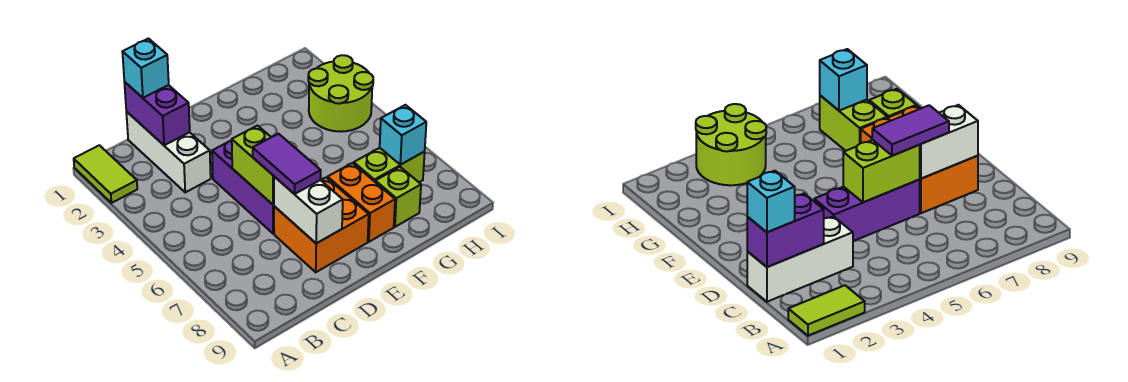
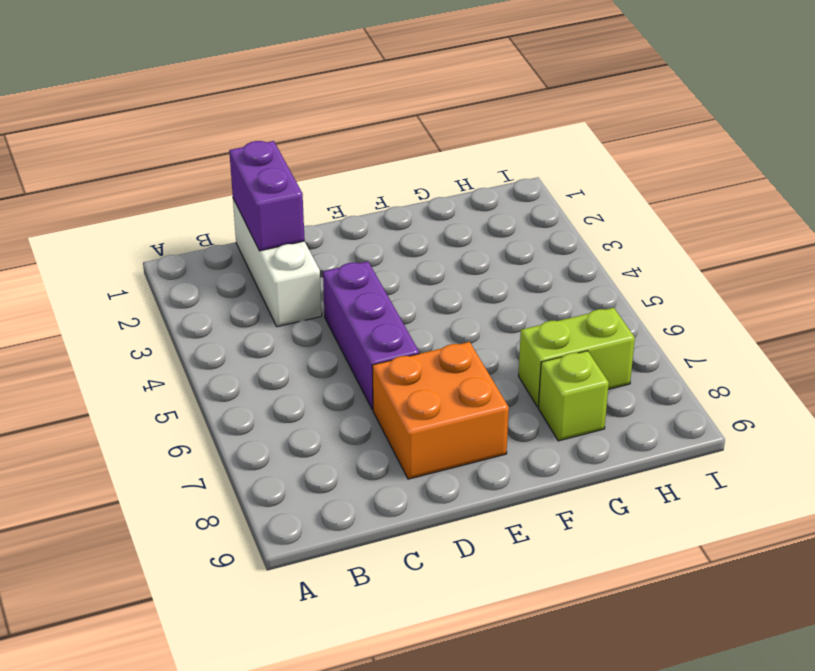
none -> lime 1x2 tile [74,145,137,203]
none -> orange 1x2 brick [328,163,395,242]
none -> lime 2x2 round brick [308,55,373,132]

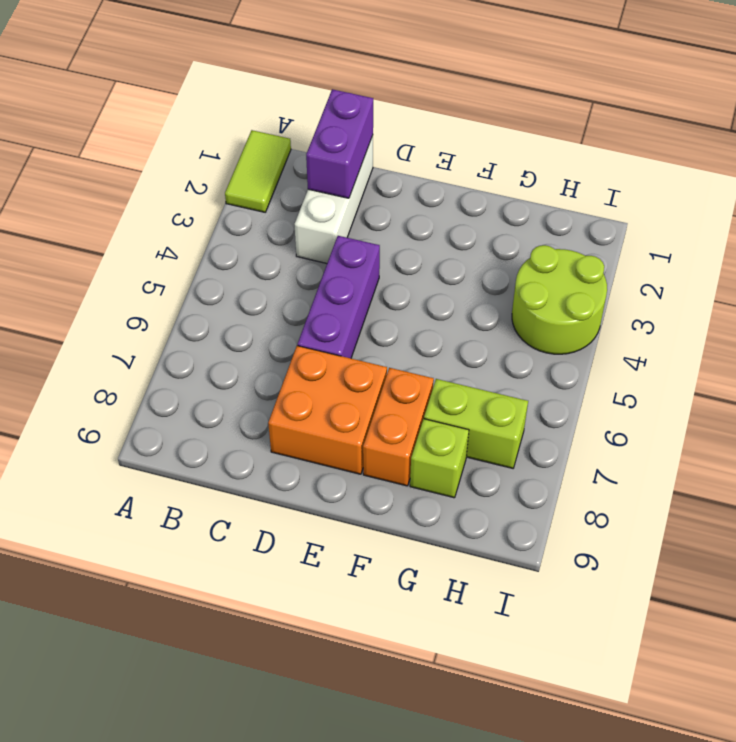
none -> lime 1x2 brick [232,126,274,205]
none -> white 1x2 brick [274,177,343,243]
none -> cyan 1x1 brick [380,105,426,165]

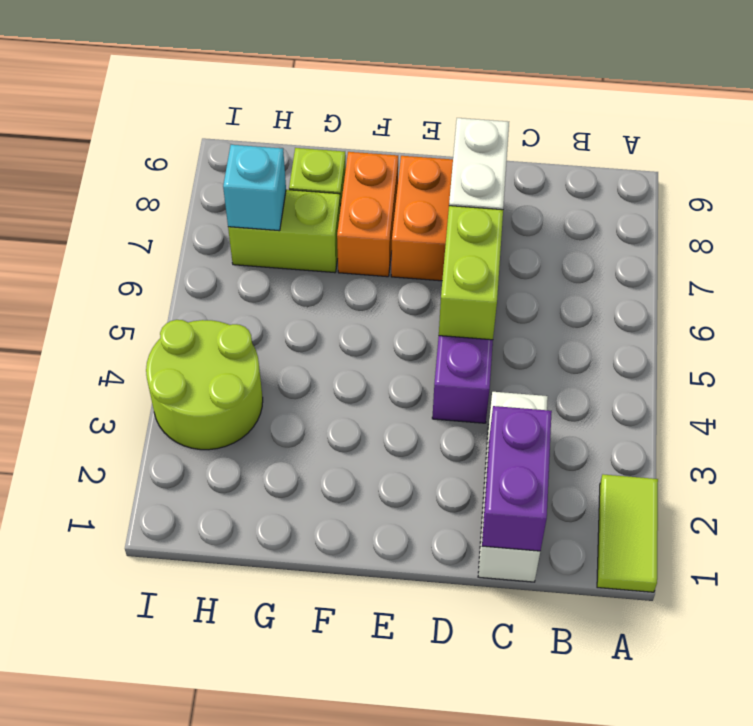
none -> cyan 1x1 brick [122,39,169,98]
none -> purple 1x2 tile [253,134,321,194]

